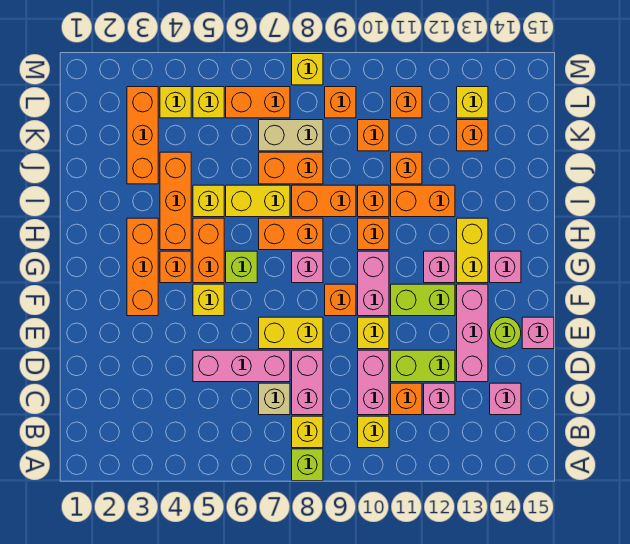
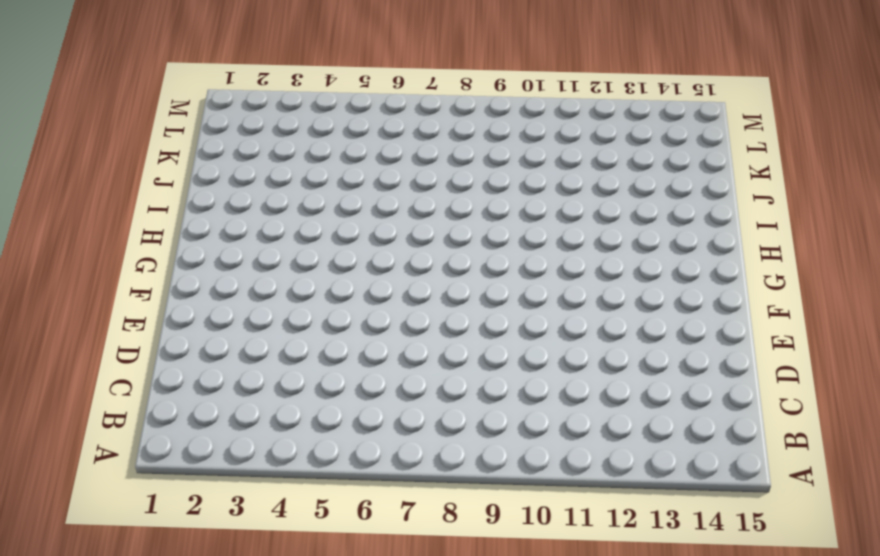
none -> lime 1x1 brick [292,449,323,481]
none -> yellow 1x1 brick [292,416,323,448]
none -> yellow 1x1 brick [358,416,389,448]
none -> tan 1x1 brick [259,383,290,415]

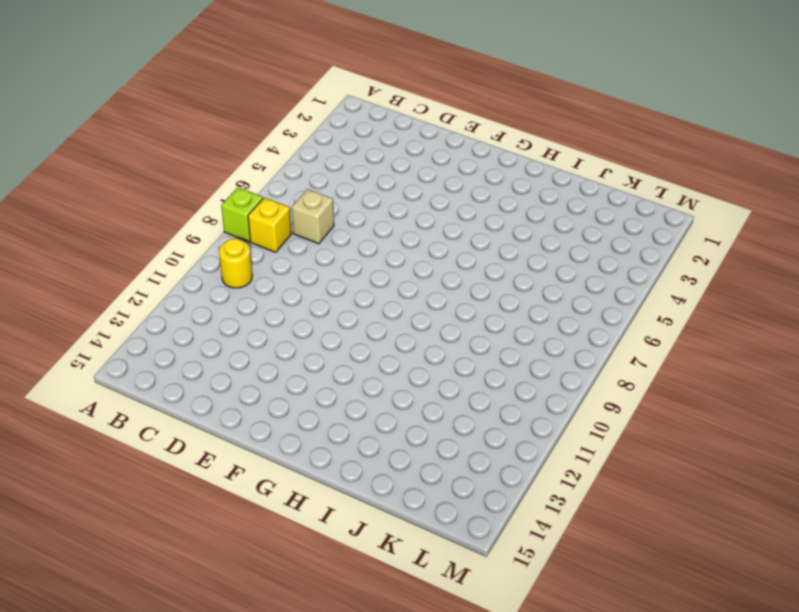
yellow 1x1 round brick [219,238,252,288] -> yellow 1x1 brick [358,416,389,448]
none -> pink 1x2 brick [292,350,323,415]
none -> pink 1x2 brick [358,350,389,415]
none -> orange 1x1 brick [391,383,422,415]
none -> pink 1x1 brick [424,383,455,415]

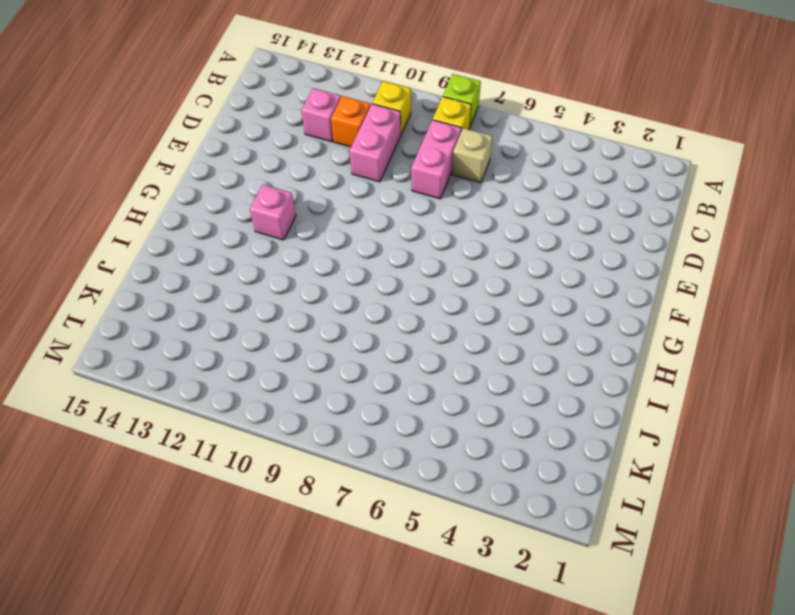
none -> pink 1x1 brick [490,383,521,415]
none -> pink 1x3 brick [193,350,290,382]
none -> lime 1x2 brick [391,350,455,382]
none -> pink 1x3 brick [457,284,488,382]

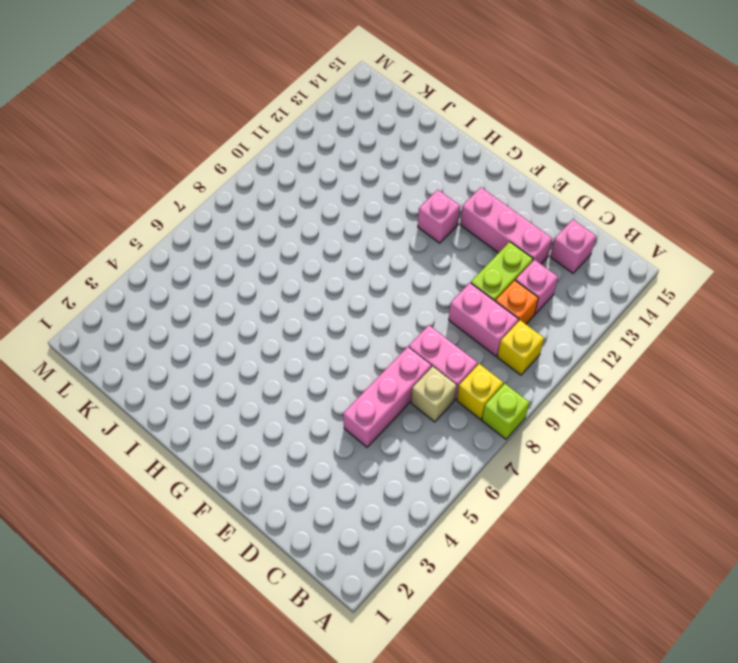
none -> yellow 1x2 brick [259,317,323,349]
none -> yellow 1x1 brick [358,317,389,349]
none -> lime 1x1 round brick [490,317,521,349]
none -> pink 1x1 brick [522,317,554,349]

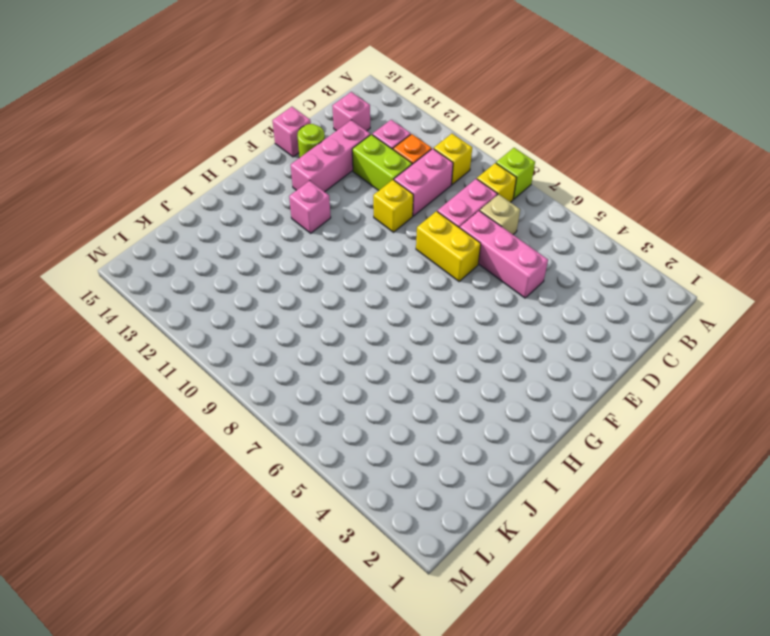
none -> orange 1x3 brick [127,218,158,316]
none -> yellow 1x1 brick [193,284,224,316]
none -> orange 1x1 brick [325,284,356,316]
none -> pink 1x2 brick [358,251,389,316]

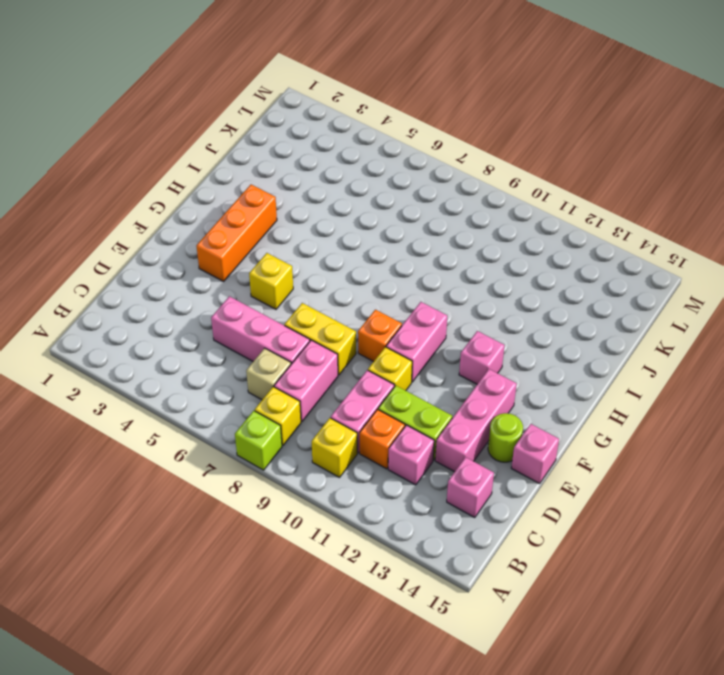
none -> lime 1x2 brick [391,284,455,316]
none -> orange 1x1 brick [160,251,191,283]
none -> orange 1x2 brick [193,218,224,283]
none -> lime 1x1 brick [226,251,257,283]

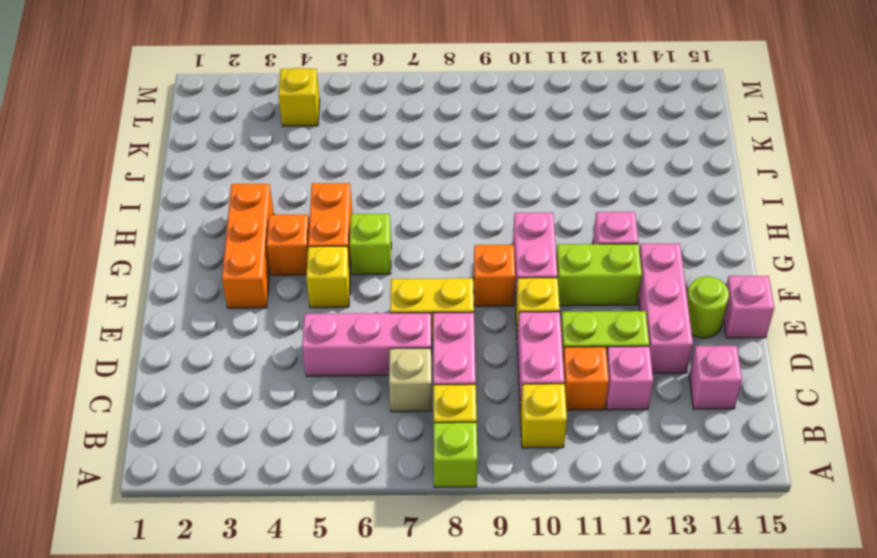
none -> pink 1x1 brick [292,251,323,283]
none -> yellow 1x2 brick [457,218,488,283]
none -> pink 1x1 brick [490,251,521,283]
none -> orange 1x3 brick [160,152,191,250]

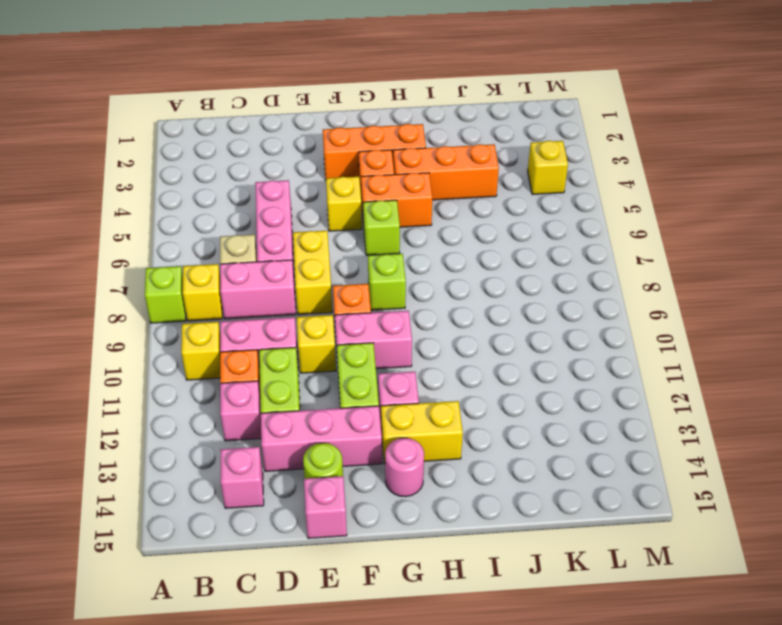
lime 1x1 brick [368,254,406,310] -> pink 1x1 brick [292,251,323,283]
pink 1x1 round brick [385,438,424,497] -> pink 1x1 brick [490,251,521,283]
none -> orange 1x2 brick [259,218,323,250]
none -> orange 1x1 brick [358,218,389,250]
none -> yellow 1x1 brick [193,185,224,217]
none -> yellow 1x2 brick [226,185,290,217]

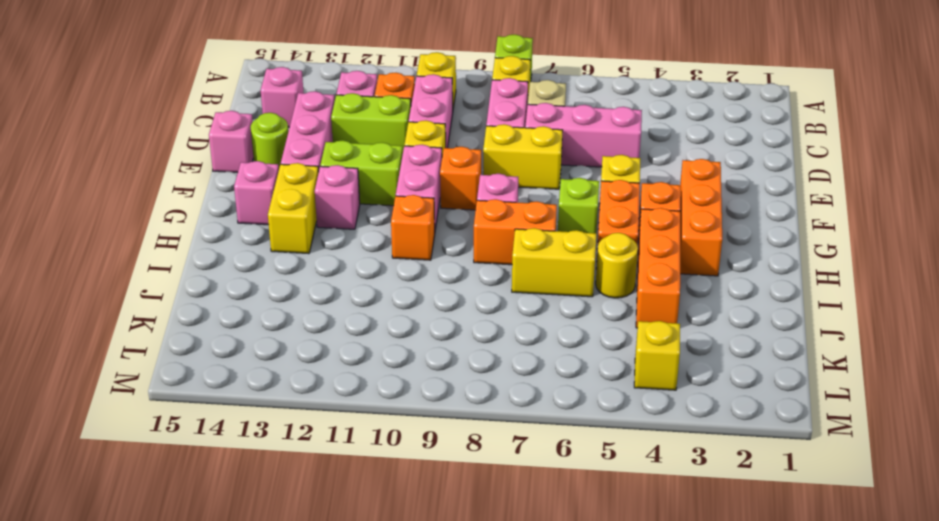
yellow 1x1 round brick [596,233,638,298] -> yellow 1x1 brick [193,185,224,217]
none -> orange 1x2 brick [292,185,356,217]
none -> orange 1x1 brick [358,185,389,217]
none -> orange 1x2 brick [391,185,455,217]
none -> orange 1x3 brick [127,87,158,184]

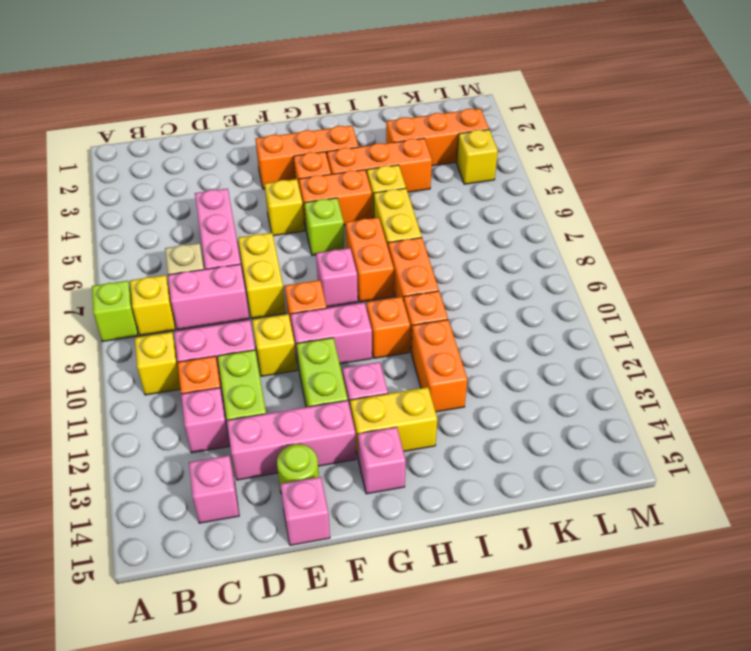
none -> orange 1x2 brick [259,152,323,184]
none -> orange 1x1 brick [391,152,422,184]
none -> tan 1x2 brick [259,120,323,151]
none -> orange 1x1 brick [358,120,389,151]

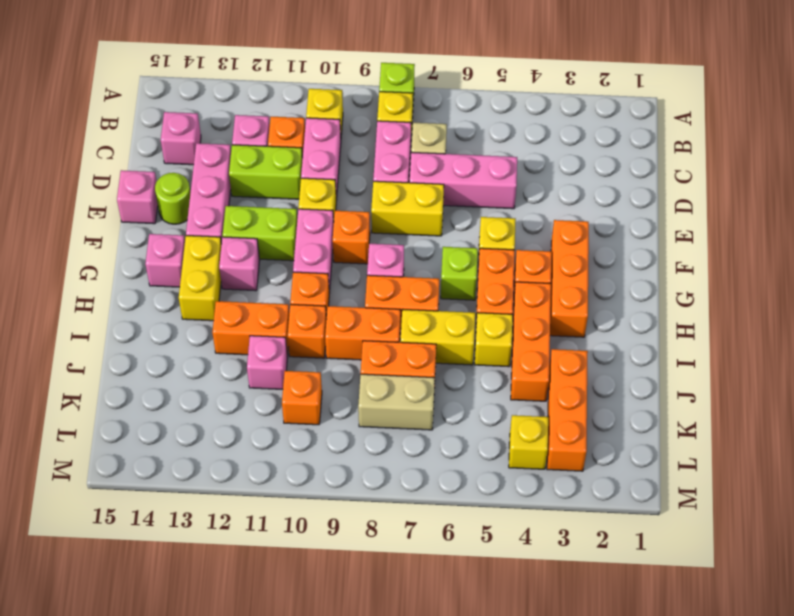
pink 1x1 brick [247,336,288,389] -> orange 1x1 brick [391,152,422,184]
none -> orange 1x1 brick [457,120,488,151]
none -> yellow 1x1 brick [193,87,224,118]
none -> orange 1x2 brick [226,87,290,118]
none -> orange 1x1 brick [325,87,356,118]

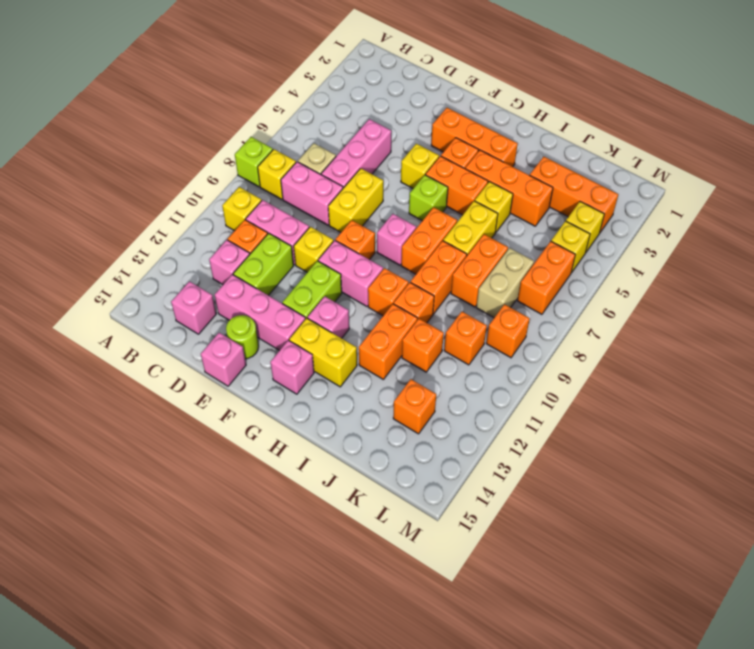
none -> orange 1x1 brick [391,87,422,118]
none -> yellow 1x1 brick [457,87,488,118]
none -> yellow 1x1 brick [292,54,323,85]

